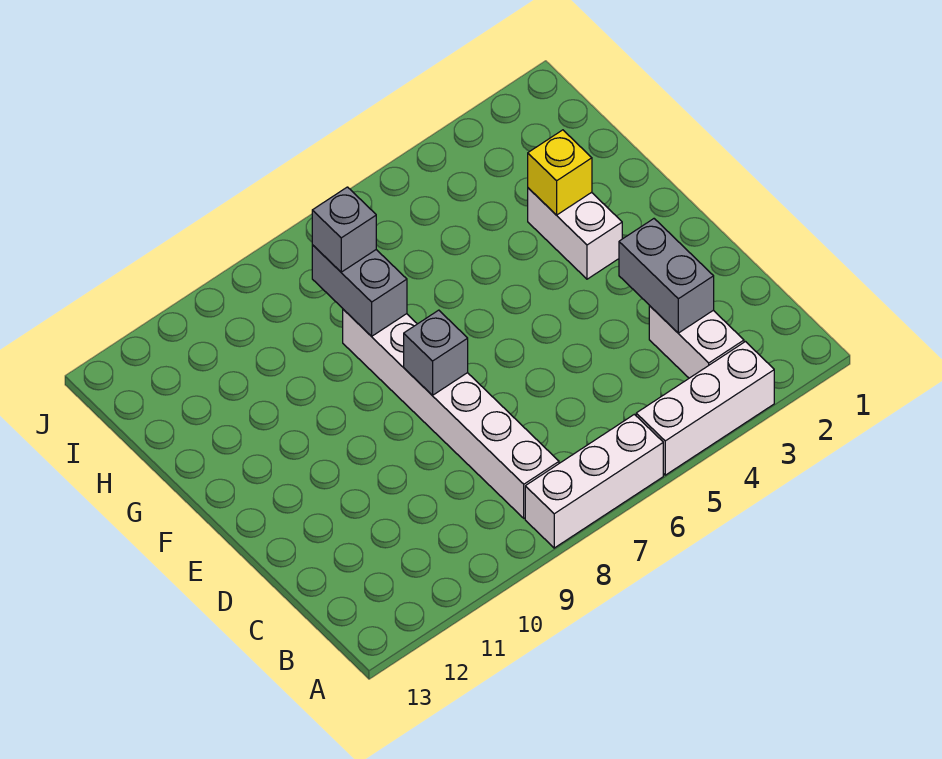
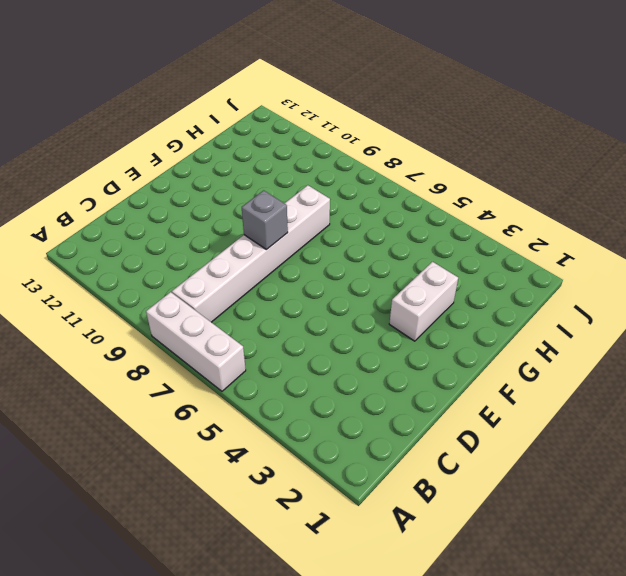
none -> white 1x3 brick [636,342,774,475]
none -> white 1x2 brick [649,306,744,378]

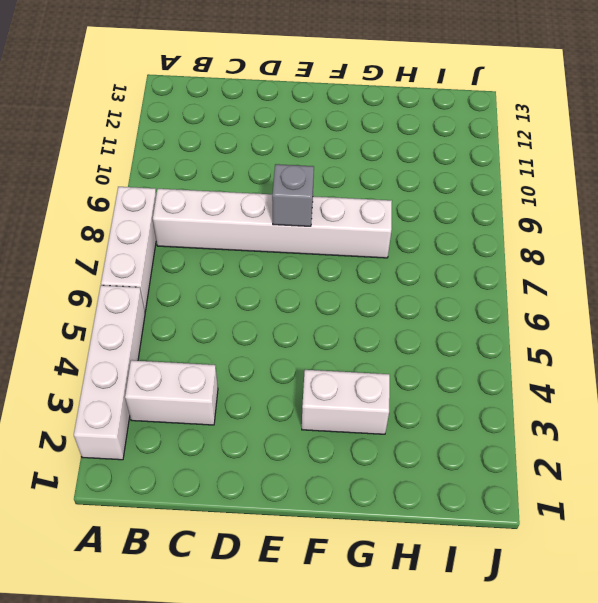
white 1x4 brick [74,285,145,460] -> white 1x3 brick [636,342,774,475]
none -> grey 1x2 brick [619,219,714,333]
none -> yellow 1x1 brick [528,130,592,215]

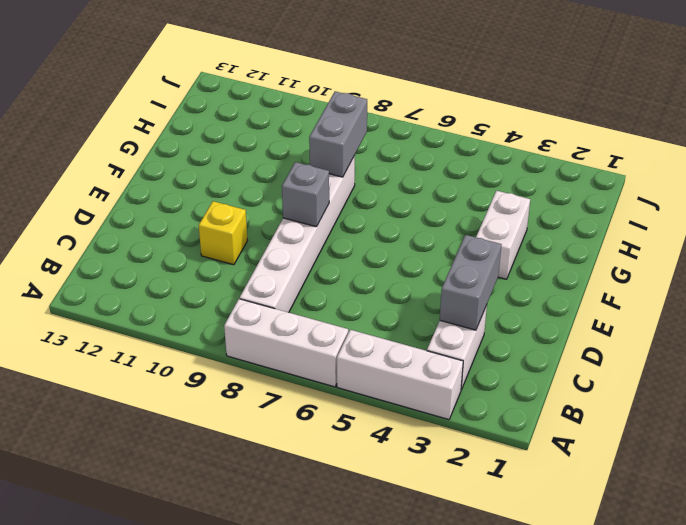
yellow 1x1 brick [199,201,248,265] -> yellow 1x1 brick moved to [528,130,592,215]
none -> grey 1x1 brick [312,187,376,272]

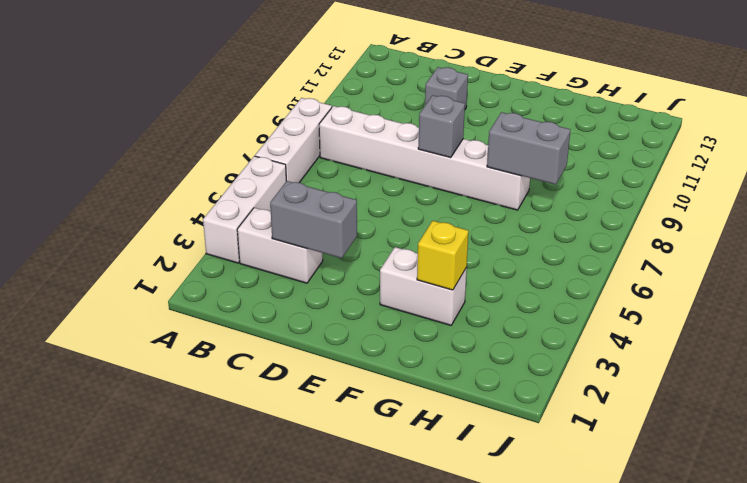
grey 1x1 brick [425,67,468,109] -> grey 1x1 brick moved to [312,187,376,272]

